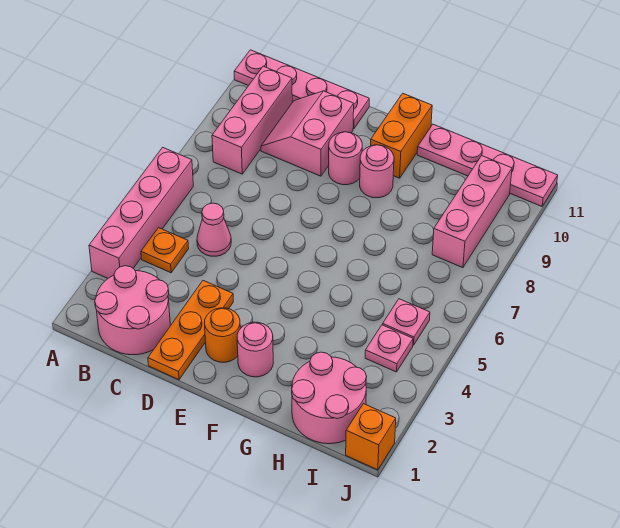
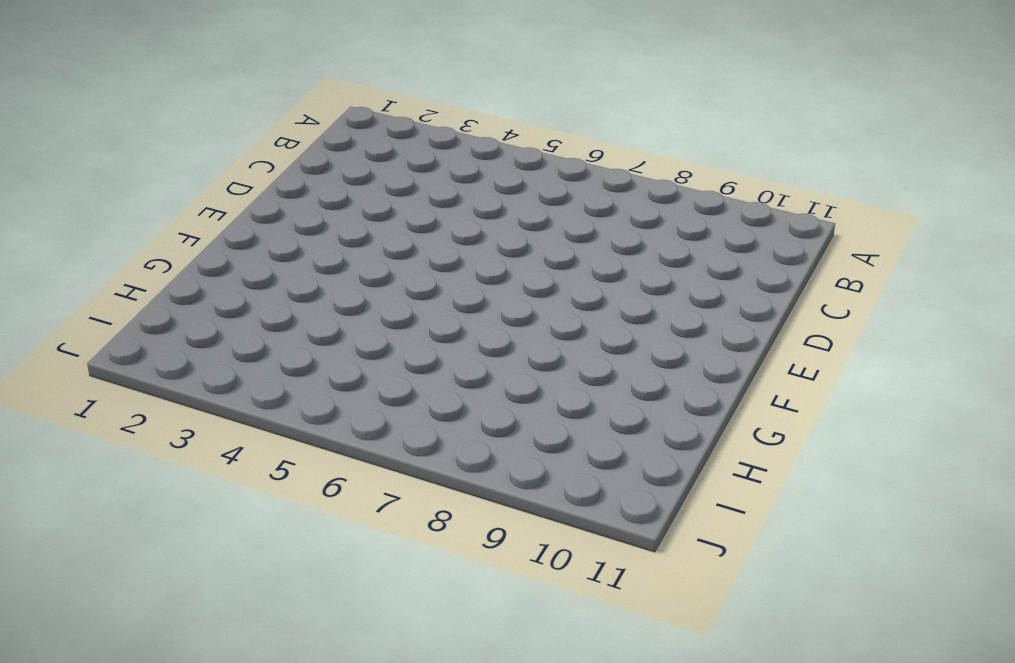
none -> pink 1x4 brick [89,147,193,278]
none -> pink 1x4 plate [234,50,369,129]
none -> pink 2x2 round brick [95,266,170,355]

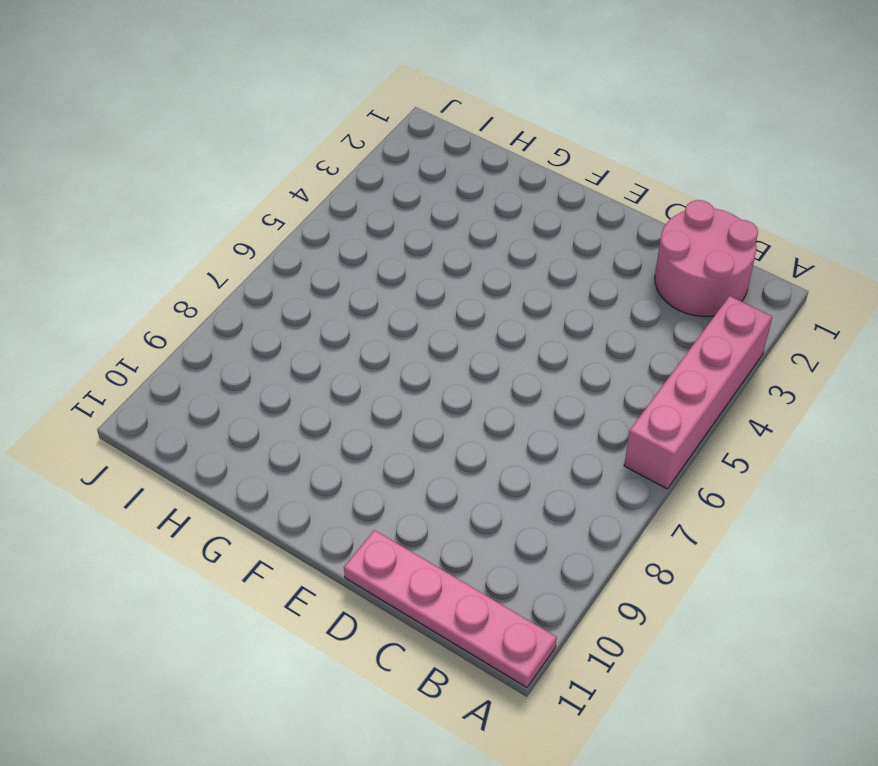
none -> orange 1x1 plate [141,228,189,273]
none -> pink 1x3 brick [212,66,292,174]
none -> pink 1x1 cone [197,203,231,256]

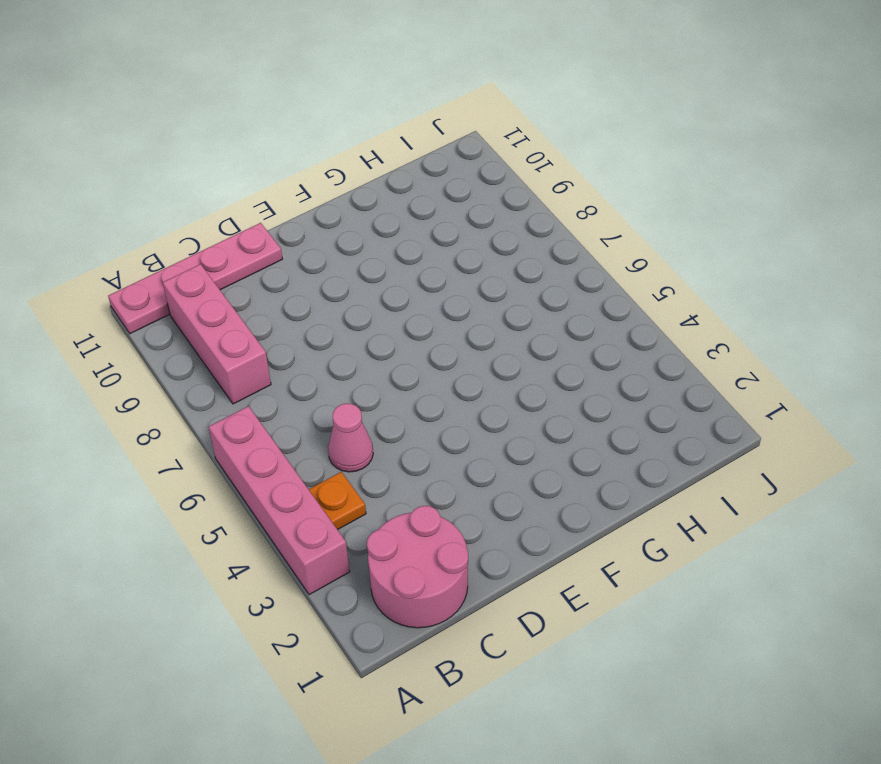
none -> pink 2x2 slope [261,91,354,176]
none -> orange 1x3 plate [148,281,233,380]
none -> orange 1x1 round brick [205,308,240,362]

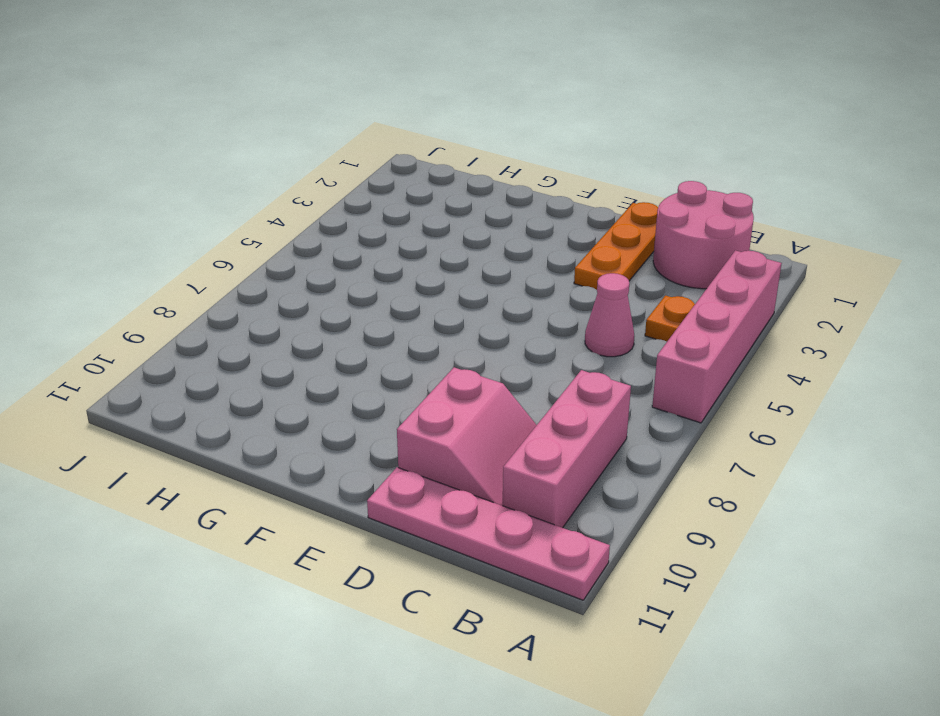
none -> orange 1x1 round brick [205,308,240,362]
none -> pink 1x1 round brick [329,132,362,185]
none -> pink 1x1 round brick [237,322,273,377]

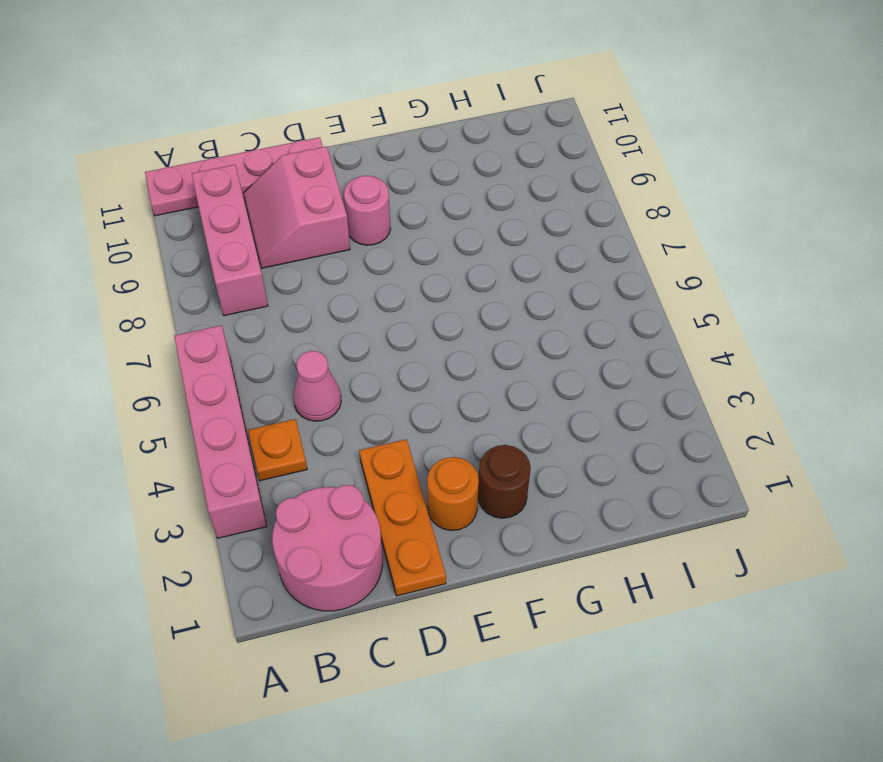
brown 1x1 round brick [478,445,531,518] -> pink 1x1 round brick [237,322,273,377]
none -> pink 1x1 round brick [360,145,394,198]
none -> orange 1x2 brick [371,93,432,178]
none -> pink 1x4 plate [417,124,558,206]

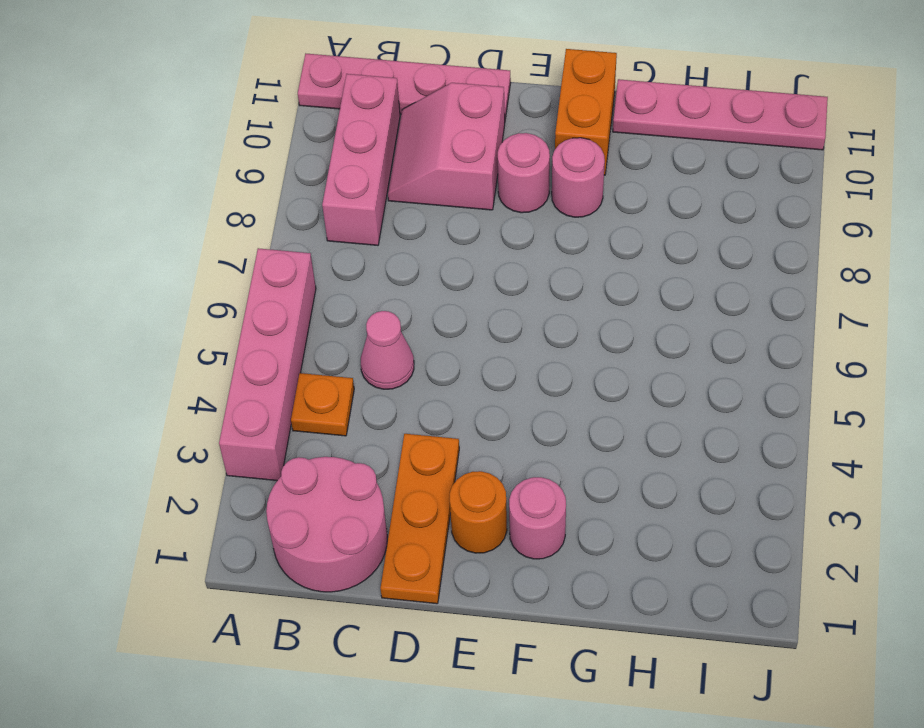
none -> pink 2x2 round brick [292,352,367,444]
none -> pink 1x1 plate [365,325,413,372]
none -> pink 1x1 plate [383,299,430,345]

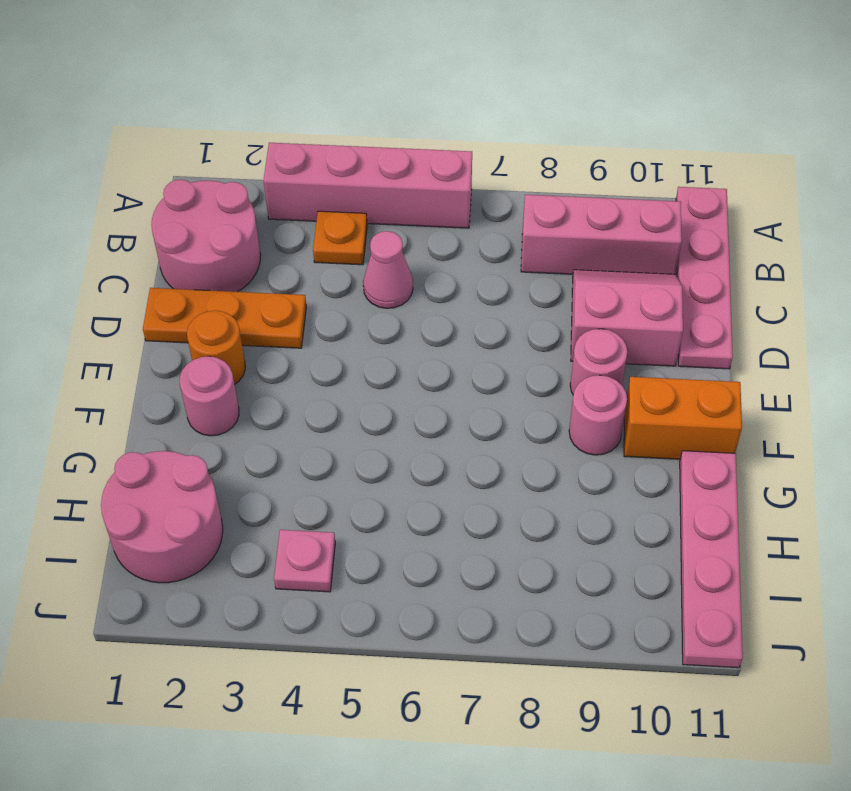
none -> pink 1x1 plate [383,299,430,345]
none -> pink 1x3 brick [432,156,512,268]
none -> orange 1x1 brick [346,404,396,470]

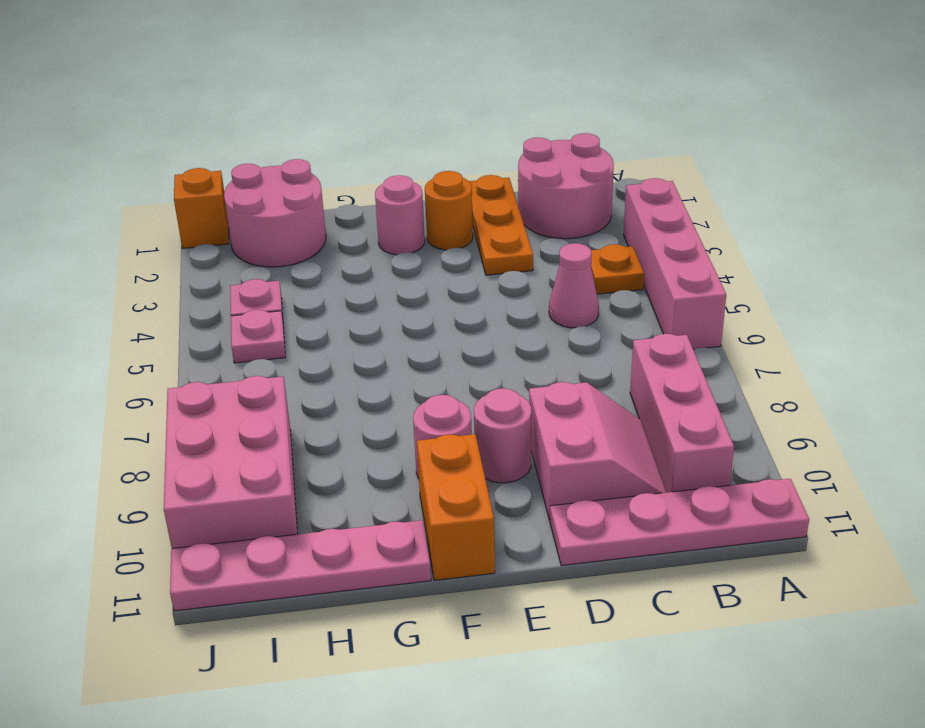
pink 2x3 brick [164,376,298,548] -> pink 1x3 brick [432,156,512,268]

